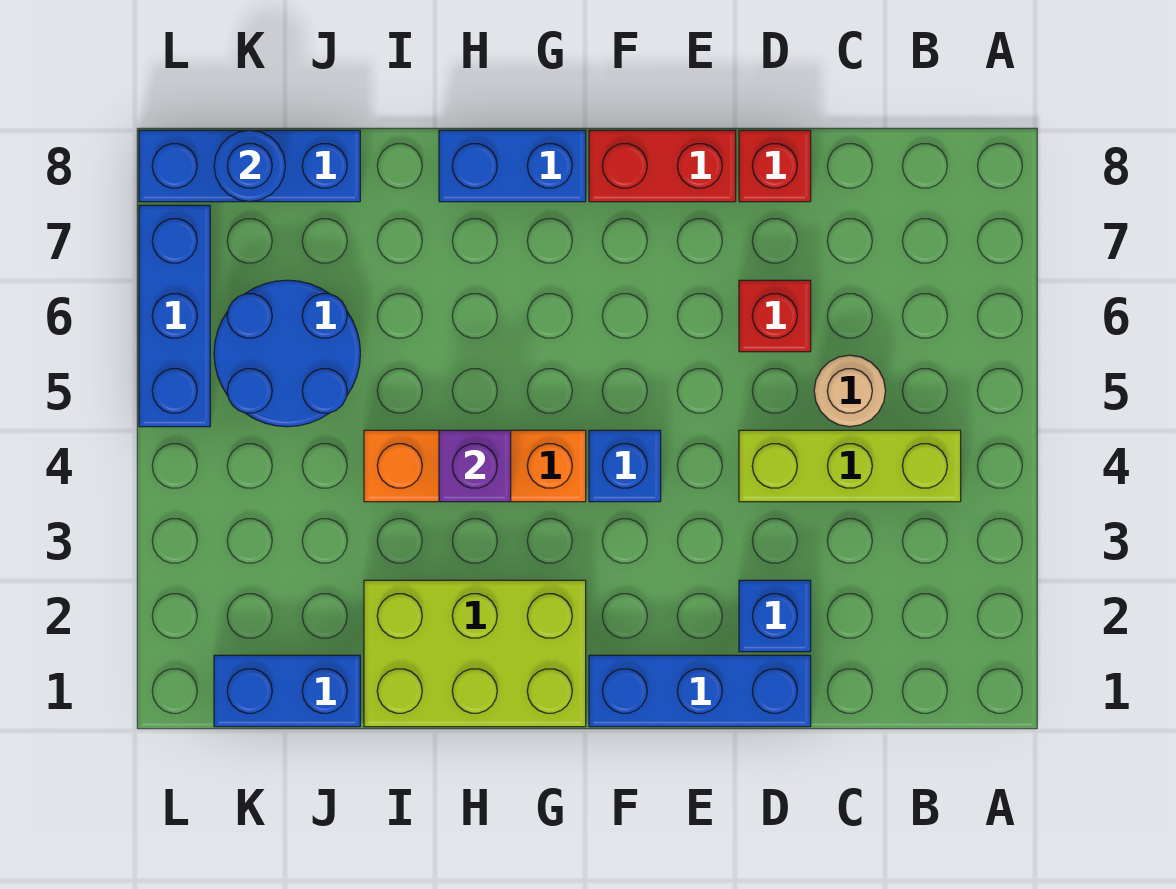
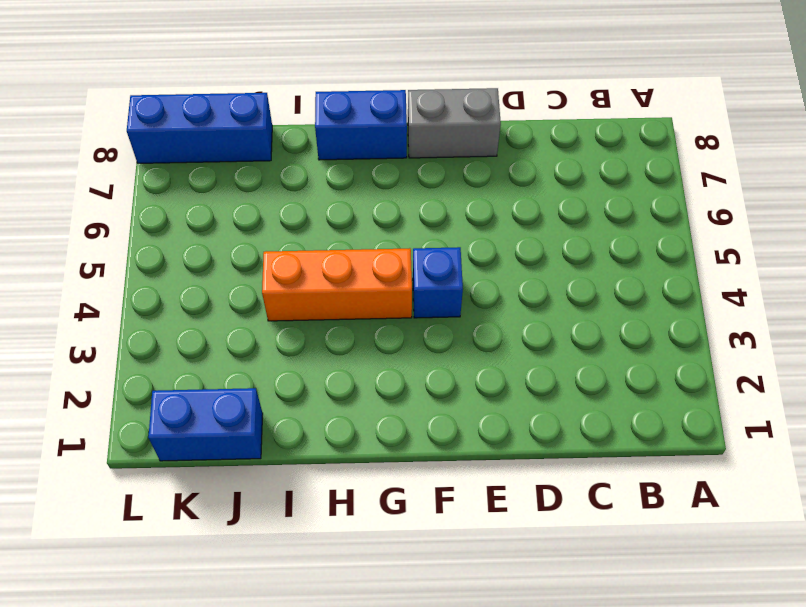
grey 1x2 brick [408,88,501,158] -> red 1x2 brick [589,130,736,202]
none -> lime 1x3 brick [739,430,961,502]
none -> tan 1x1 round brick [814,355,886,427]
none -> blue 1x3 brick [589,655,811,727]

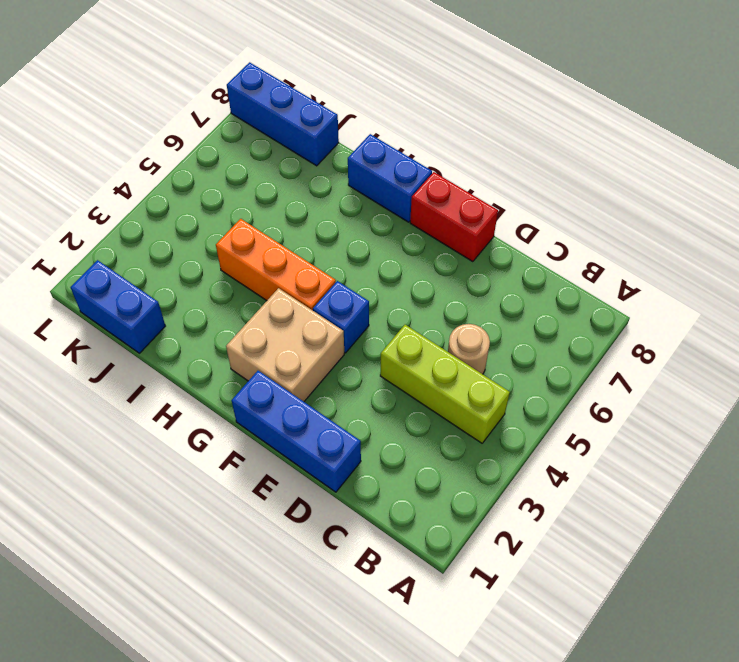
tan 2x2 brick [226,288,344,402] -> lime 2x3 brick [364,580,586,727]
none -> blue 1x1 brick [739,580,811,652]
none -> red 1x1 brick [739,280,811,352]
none -> red 1x1 brick [739,130,811,202]

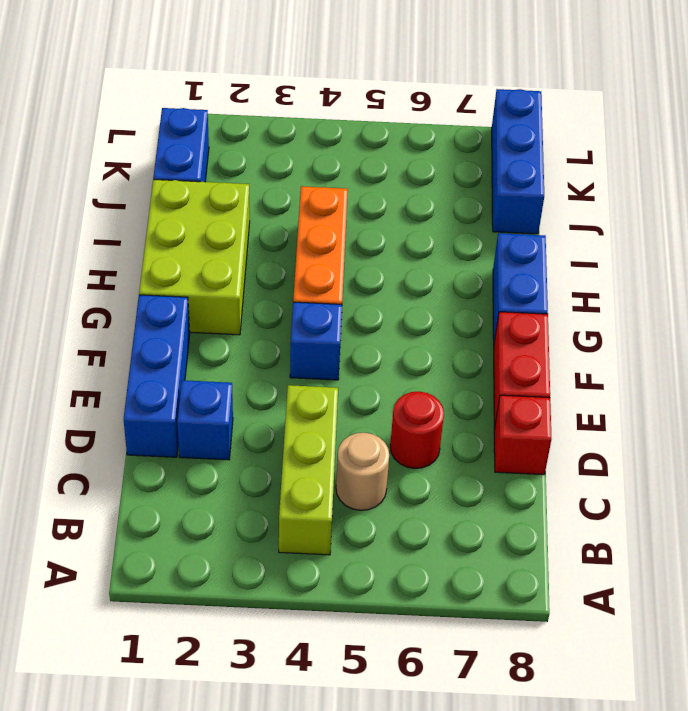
red 1x1 round brick [390,391,444,469] -> red 1x1 brick [739,280,811,352]
none -> blue 2x2 round brick [214,280,360,427]
none -> blue 1x3 brick [139,205,210,427]
none -> purple 1x1 brick [439,430,511,502]

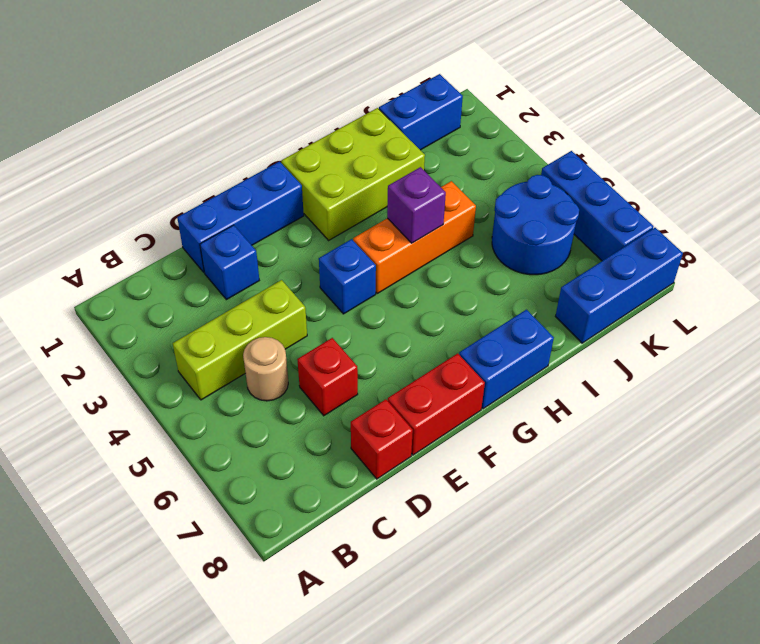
none -> blue 1x1 round brick [214,130,285,202]

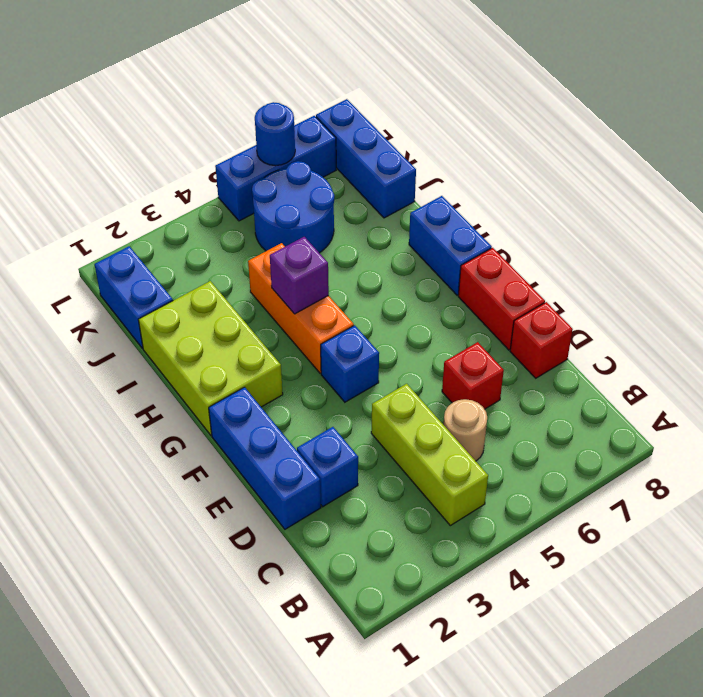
blue 1x1 round brick [255,102,295,166] -> blue 1x1 round brick moved to [214,130,285,202]

